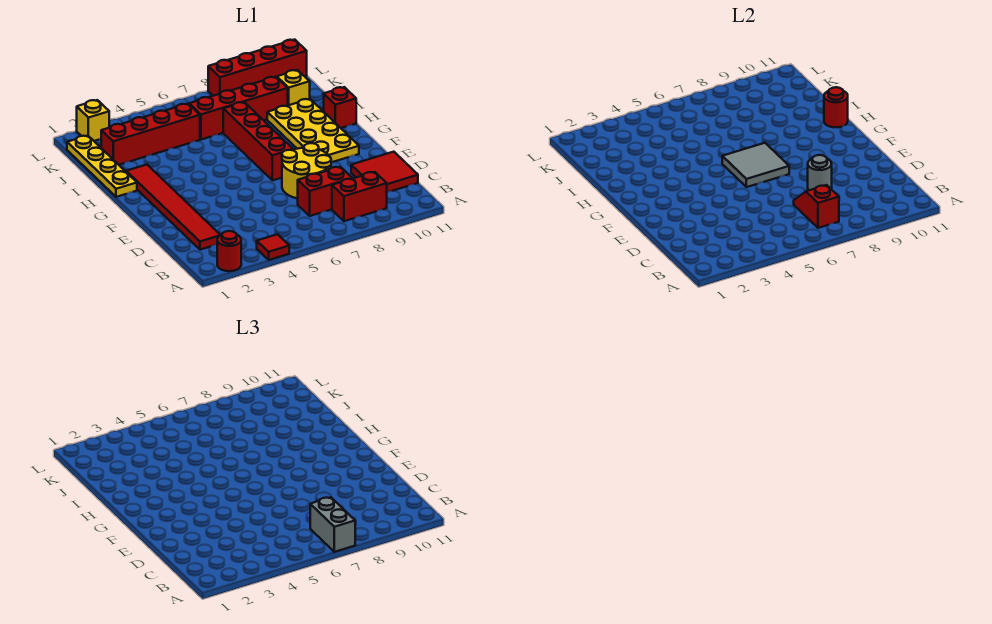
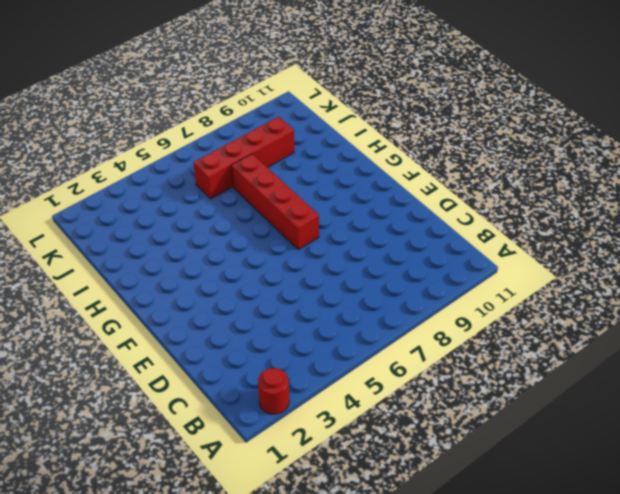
none -> red 1x1 tile [257,234,289,260]
none -> red 1x2 brick [332,172,387,221]
none -> red 1x6 tile [126,165,220,250]

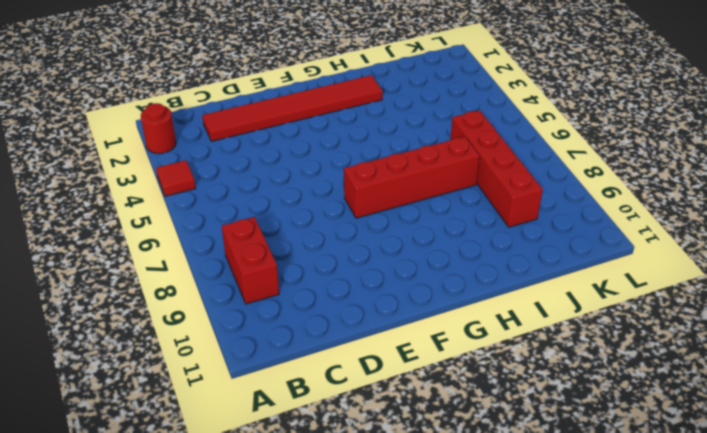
none -> red 1x2 brick [298,167,352,216]
none -> red 2x2 tile [351,152,418,192]
none -> yellow 2x2 round brick [282,143,331,199]

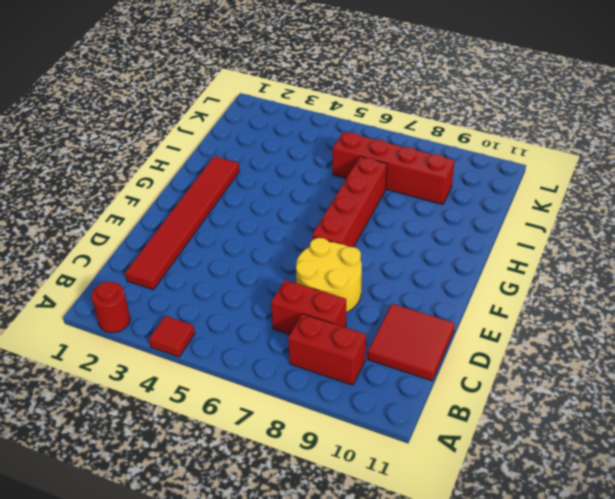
none -> yellow 2x4 plate [267,99,359,162]
none -> yellow 1x4 plate [67,136,137,197]
none -> red 1x1 brick [324,87,356,128]

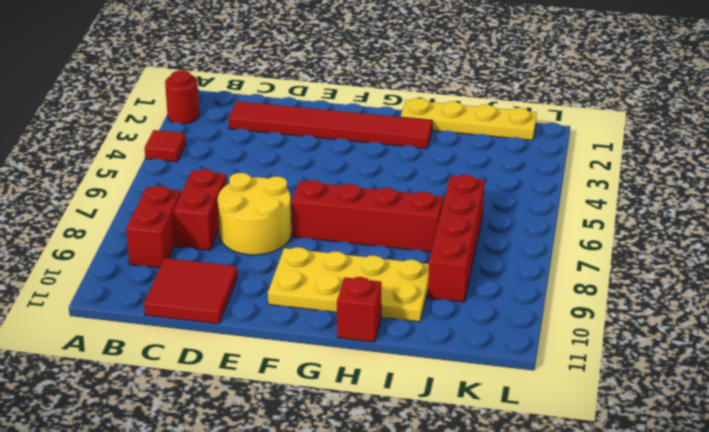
none -> red 1x4 brick [101,104,200,165]
none -> yellow 1x1 brick [277,70,310,105]
none -> yellow 1x1 brick [77,100,109,141]

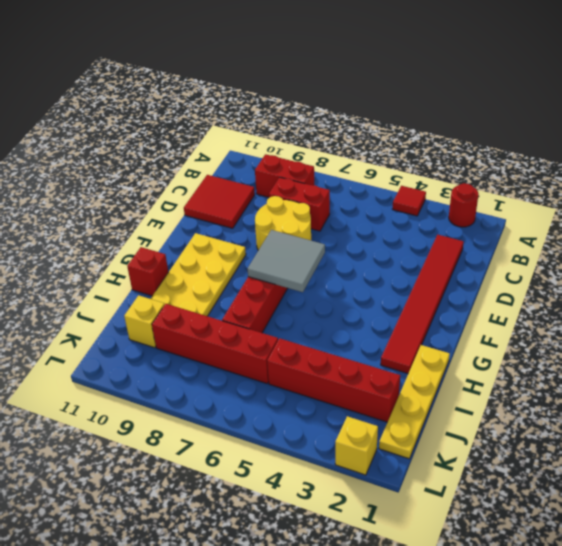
none -> red 1x4 brick [208,40,307,96]
none -> red 1x2 slope [794,185,839,228]
none -> grey 1x1 round brick [808,155,832,191]

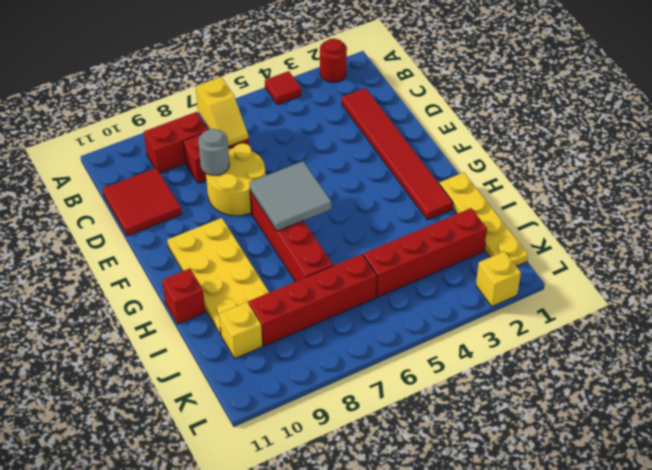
yellow 1x2 slope [196,77,248,146] -> red 1x2 slope [794,185,839,228]
none -> red 1x4 brick [208,40,307,96]
none -> red 1x1 round brick [824,87,848,127]
none -> grey 1x2 brick [310,497,355,552]

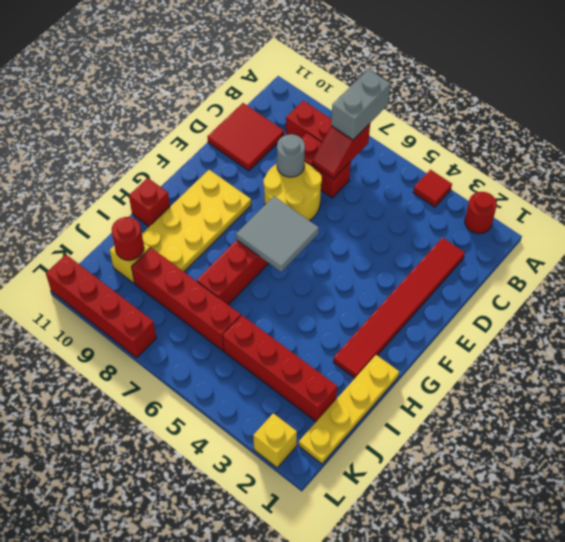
red 1x1 round brick [112,217,144,260] -> red 1x1 round brick moved to [824,87,848,127]

